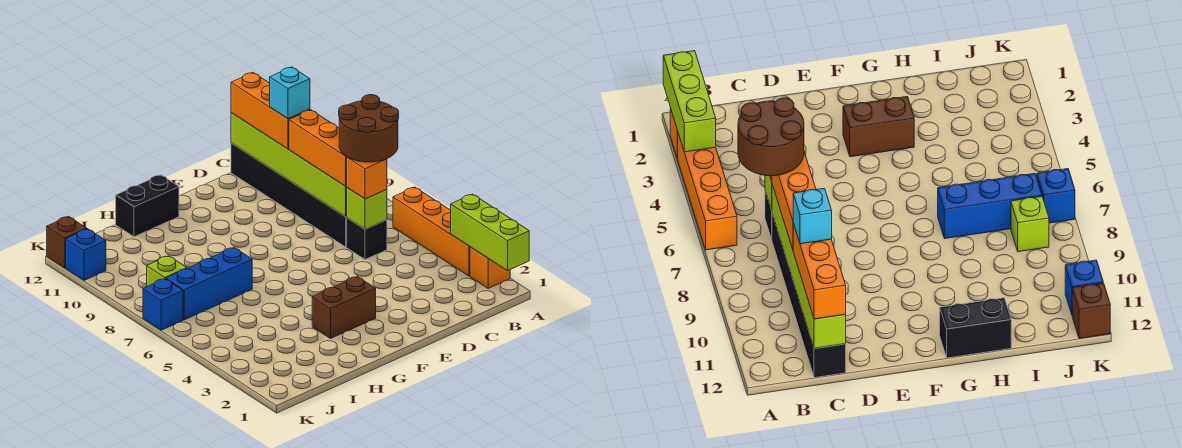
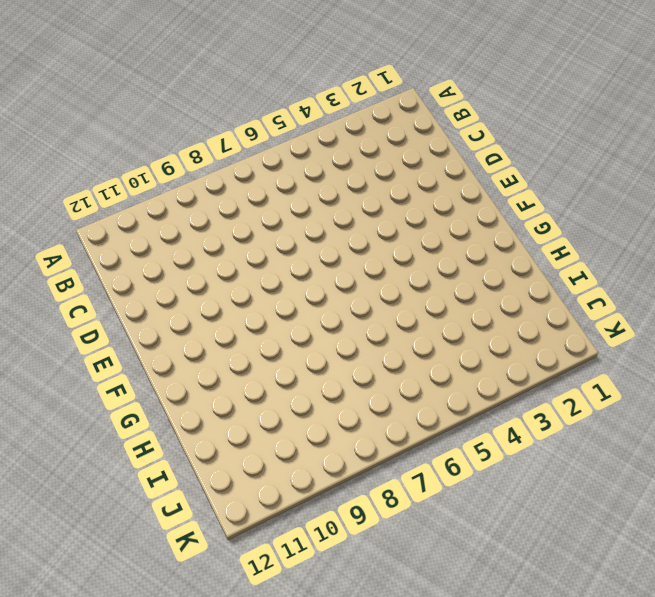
none -> orange 1x1 brick [470,247,510,288]
none -> orange 1x4 brick [393,187,470,276]
none -> black 1x1 brick [347,218,387,259]

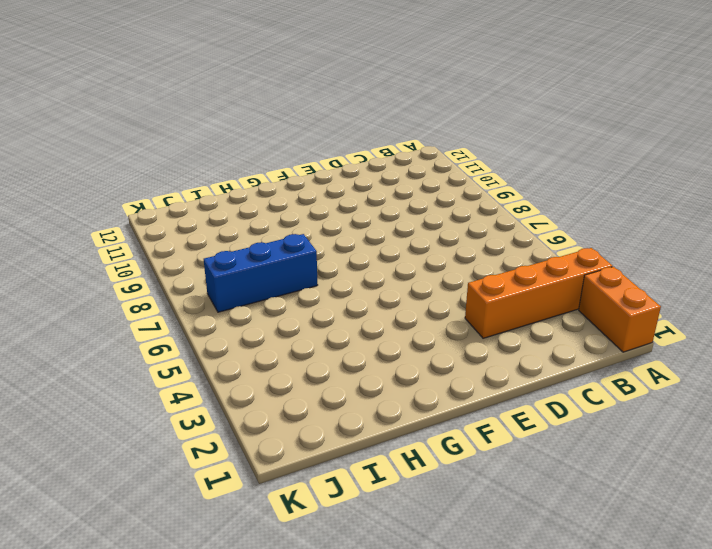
orange 1x2 brick [579,267,661,352] -> orange 1x1 brick [470,247,510,288]
orange 1x4 brick [465,248,612,338] -> orange 1x4 brick turned to [393,187,470,276]
none -> black 1x1 brick [347,218,387,259]
none -> black 1x6 brick [231,143,347,247]
none -> brown 1x2 brick [312,277,376,338]

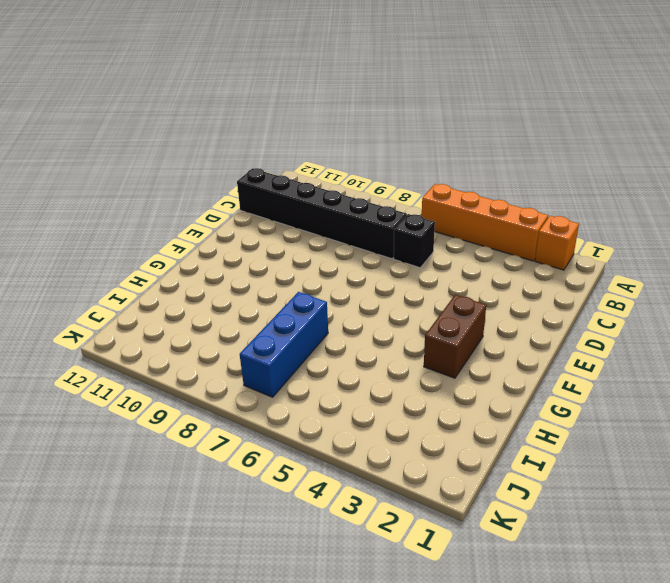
none -> black 1x2 brick [116,175,179,237]
none -> lime 1x1 brick [147,256,187,286]
none -> blue 1x1 brick [143,279,183,330]

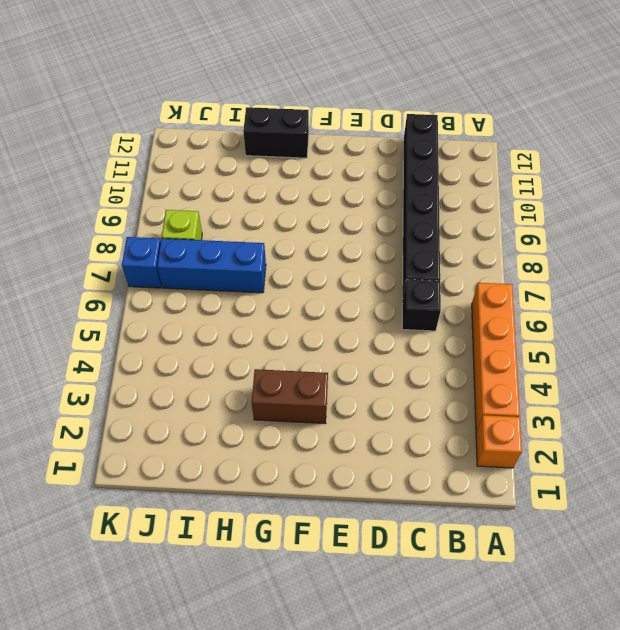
none -> blue 1x1 brick [66,229,106,280]
none -> brown 1x1 brick [47,216,87,268]
none -> lime 1x3 brick [451,194,529,271]

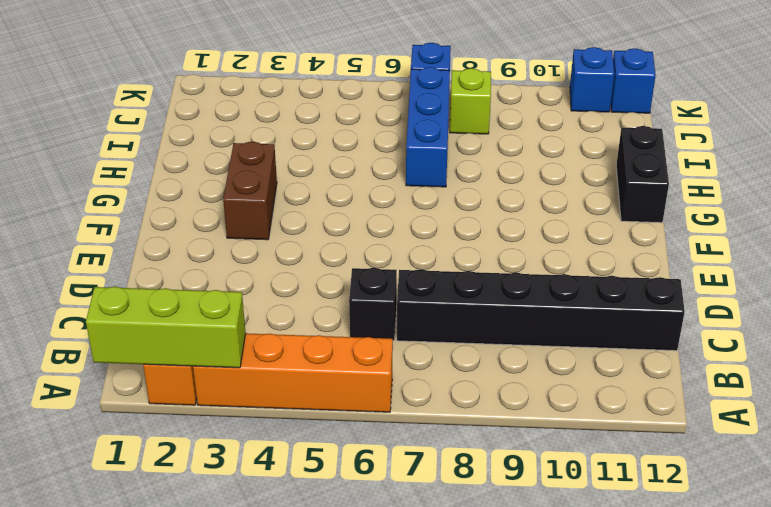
blue 1x1 brick [611,48,656,113] -> brown 1x1 brick [47,216,87,268]
none -> lime 1x1 brick [347,188,387,229]
none -> lime 1x6 brick [231,113,347,217]
none -> orange 1x1 brick [347,157,387,199]

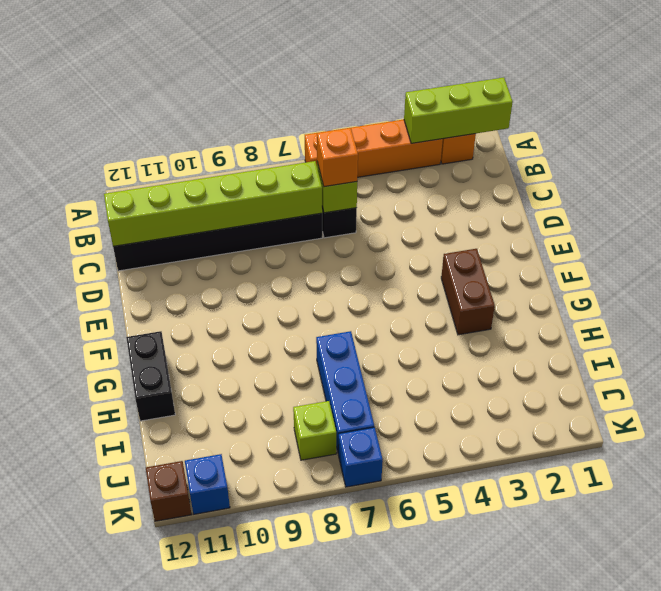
none -> orange 1x3 brick [289,110,347,186]
none -> orange 1x3 brick [231,73,310,149]
none -> brown 2x2 round brick [339,95,399,162]

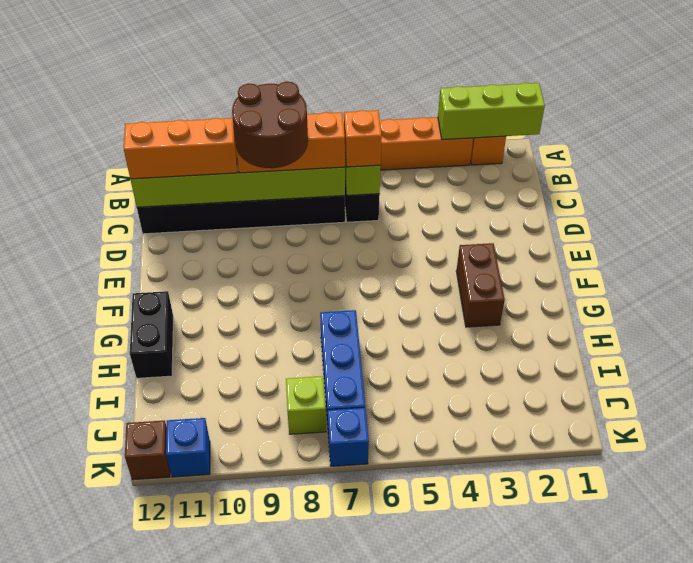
brown 2x2 round brick [232,82,308,168] -> brown 2x2 round brick moved to [339,95,399,162]
none -> cyan 1x1 brick [270,67,310,119]

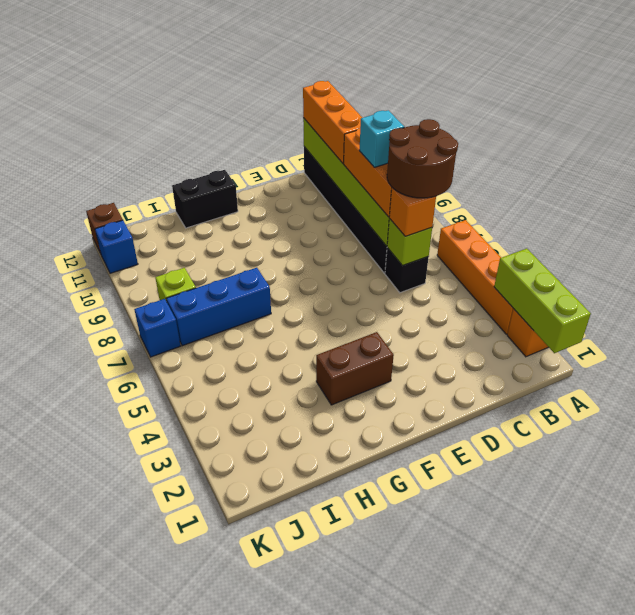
cyan 1x1 brick [359,110,404,167] -> cyan 1x1 brick moved to [270,67,310,119]

